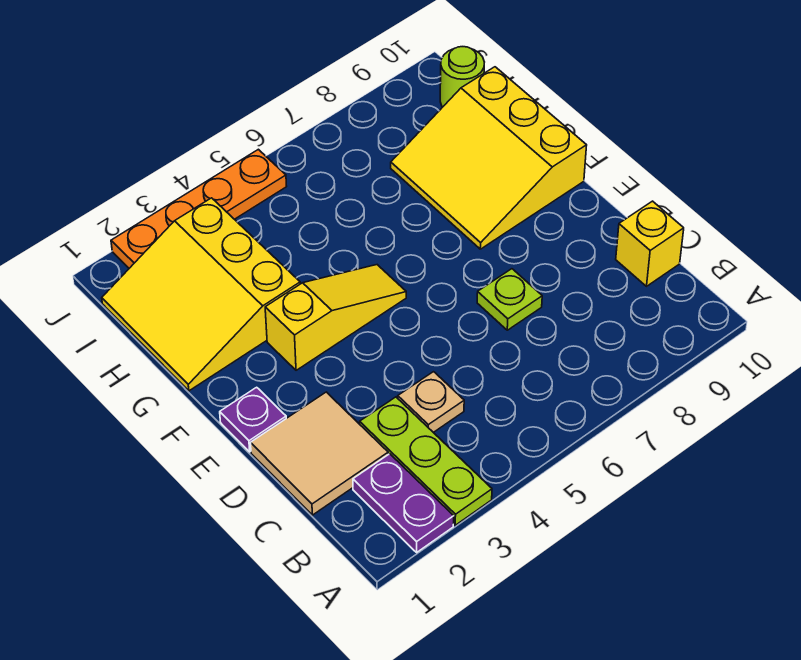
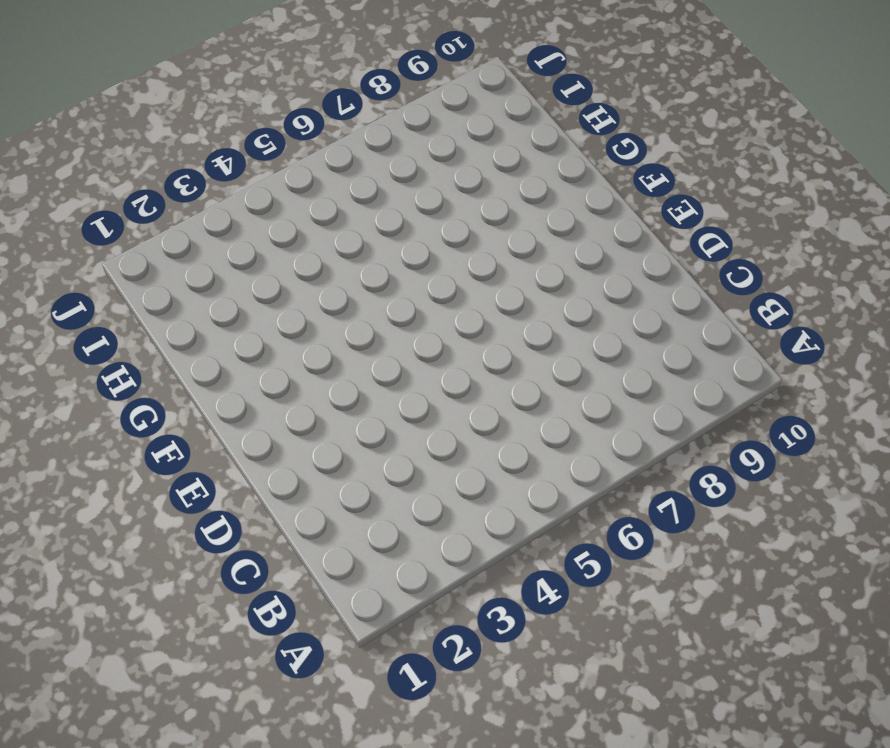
none -> purple 1x2 plate [353,454,454,552]
none -> lime 1x3 plate [360,397,492,525]
none -> tan 2x2 tile [251,392,388,515]

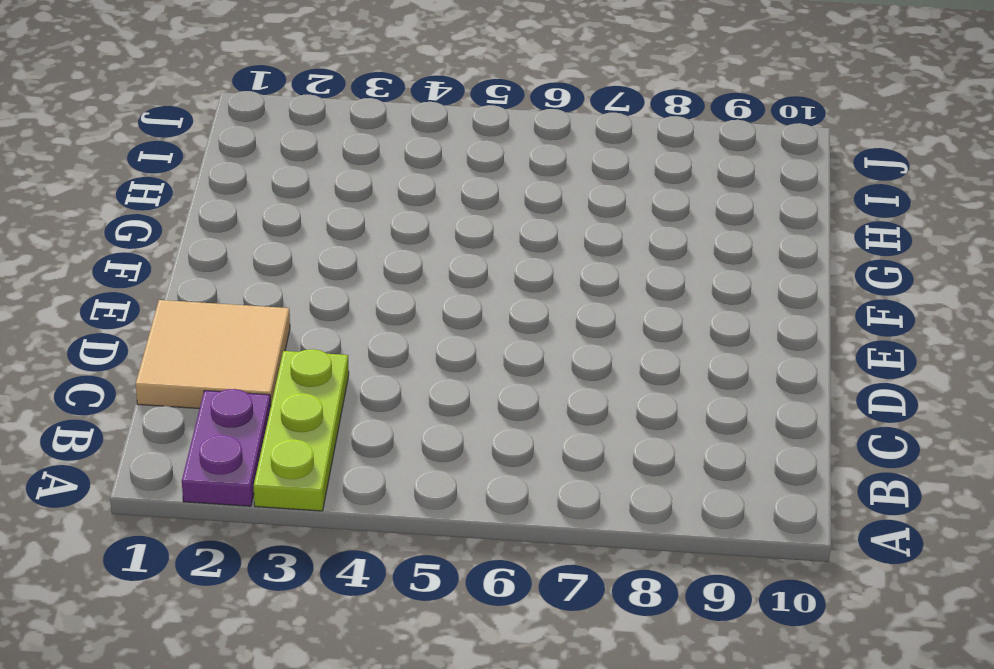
none -> tan 1x1 plate [398,372,464,432]
none -> yellow 1x1 brick [616,201,684,286]
none -> lime 1x1 plate [477,269,542,330]

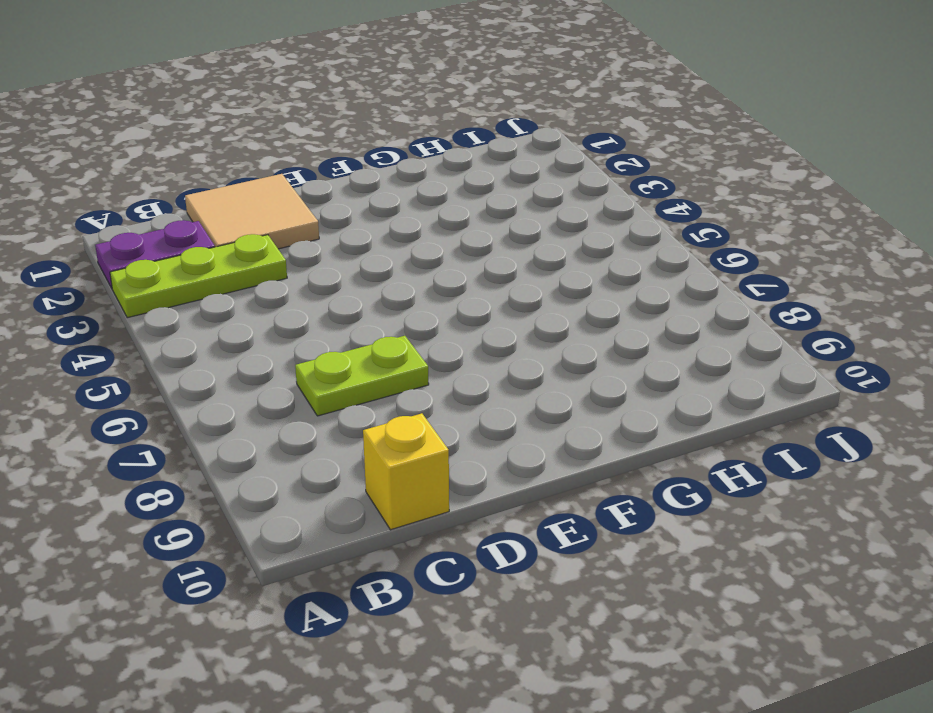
lime 1x2 plate [295,336,429,416] -> lime 1x1 plate [477,269,542,330]
none -> tan 1x1 plate [398,372,464,432]
none -> purple 1x1 plate [220,387,286,452]
none -> yellow 1x3 slope [265,265,406,370]

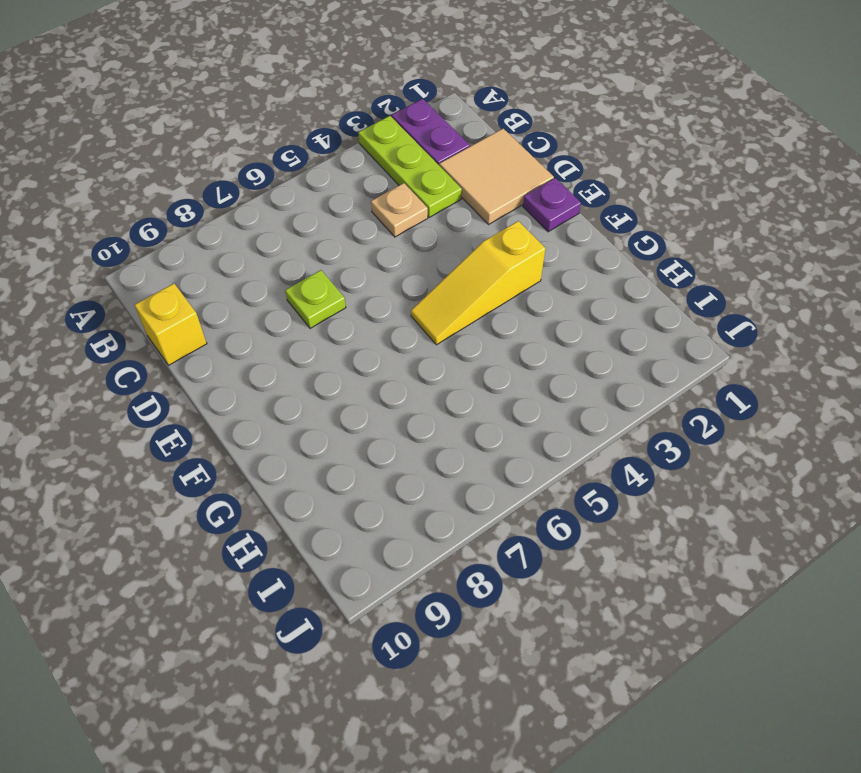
none -> yellow 3x3 slope [391,67,587,249]
none -> yellow 3x3 slope [102,198,300,391]
none -> lime 1x1 round brick [440,47,484,107]

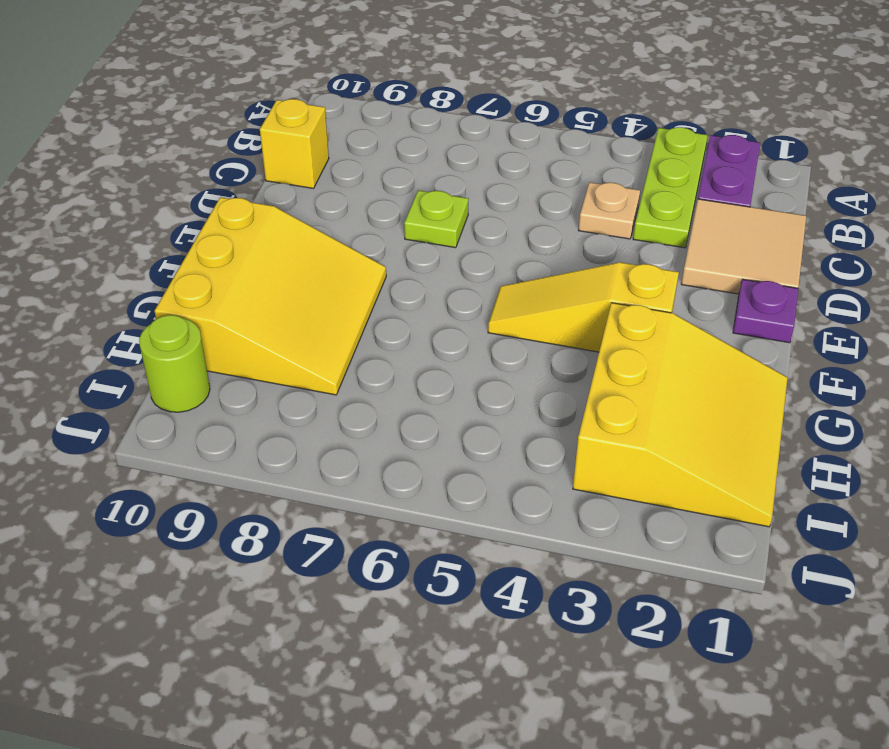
none -> orange 1x4 plate [111,149,287,268]

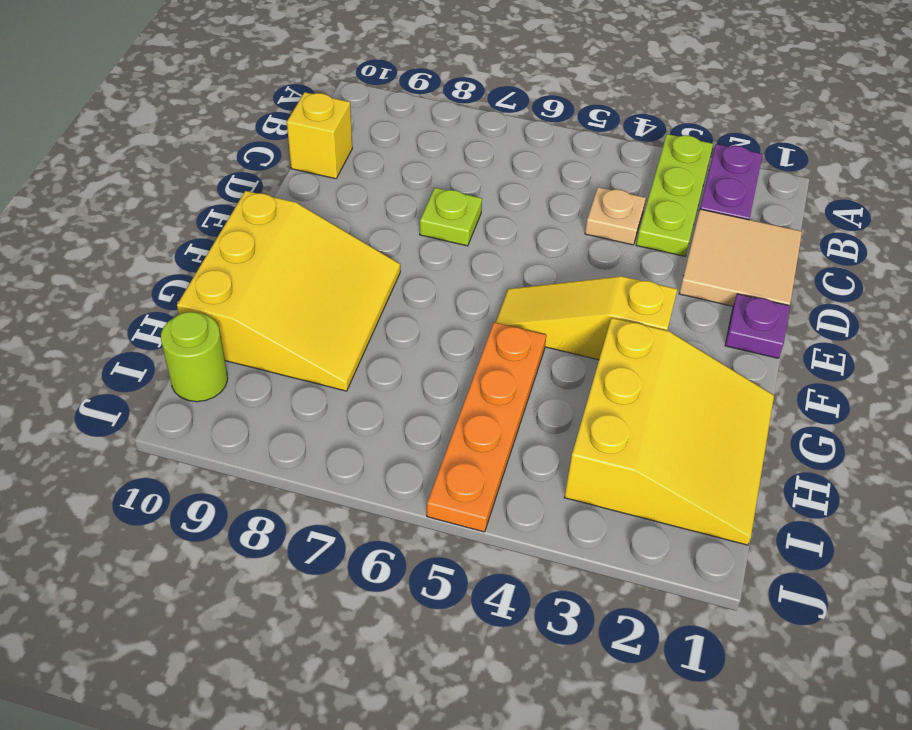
orange 1x4 plate [427,322,546,532] -> orange 1x4 plate turned to [111,149,287,268]

